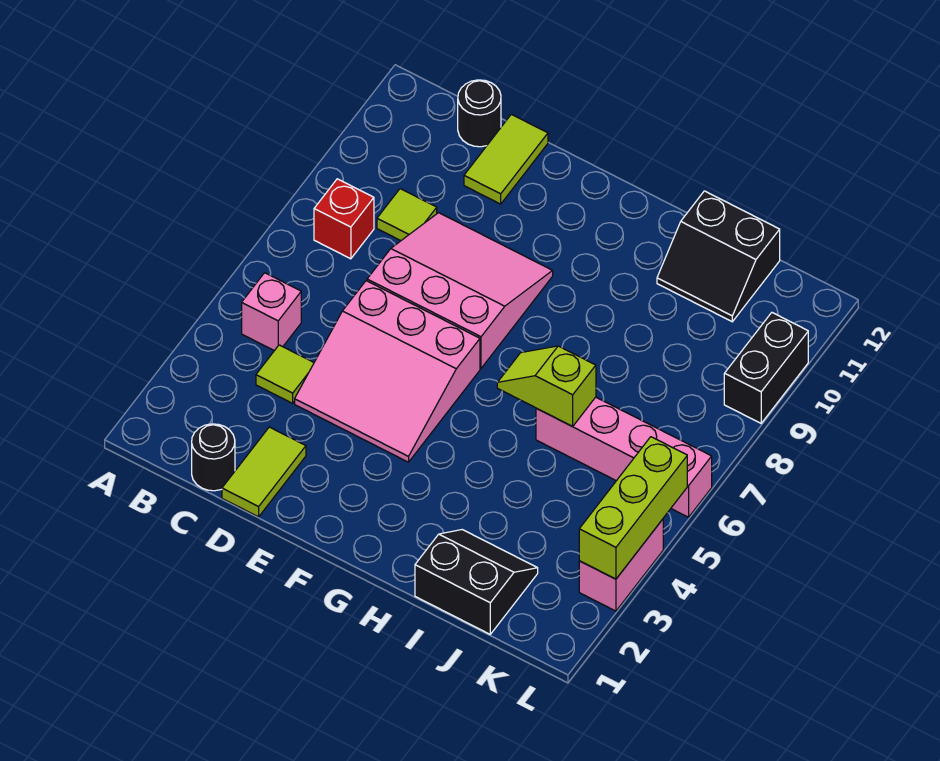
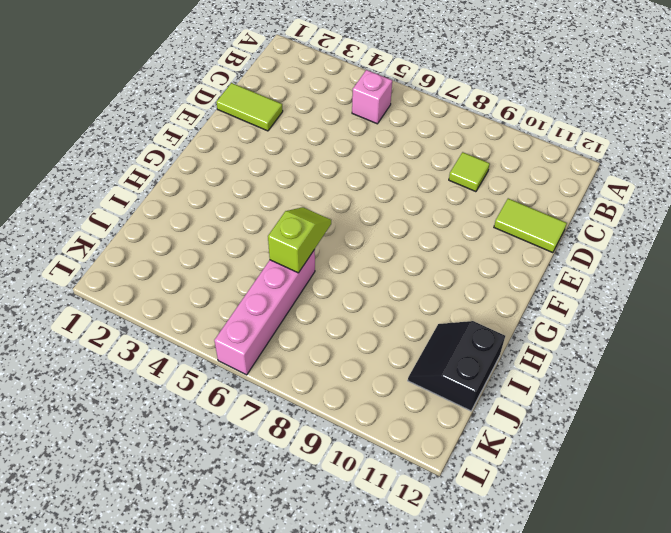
none -> red 1x1 brick [314,179,374,259]
none -> black 1x1 round brick [192,424,235,491]
none -> lime 1x1 tile [256,345,314,403]

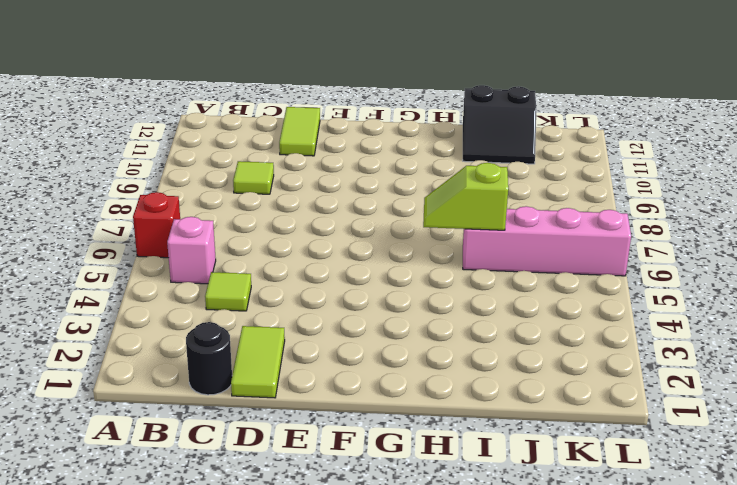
red 1x1 brick [133,192,180,258] -> red 1x1 brick moved to [314,179,374,259]
none -> black 1x1 round brick [458,80,501,147]
none -> pink 3x3 slope [295,281,480,462]
none -> pink 3x3 slope [367,213,553,368]

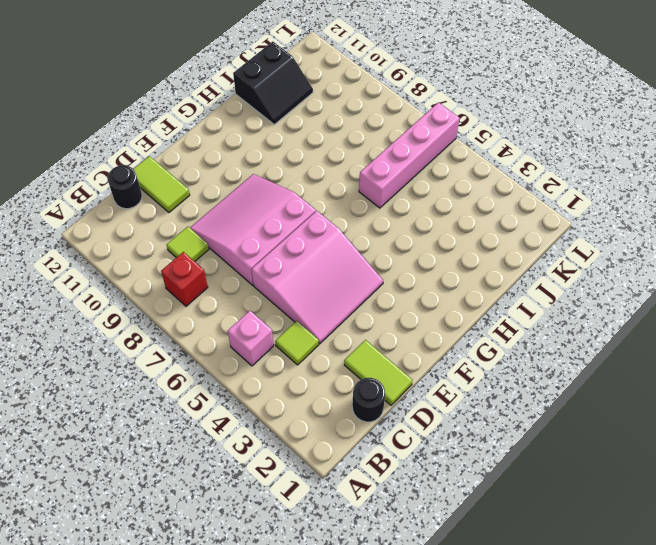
none -> black 2x2 slope [415,530,538,634]
none -> pink 1x2 brick [579,519,663,611]
none -> black 1x2 brick [724,313,808,423]

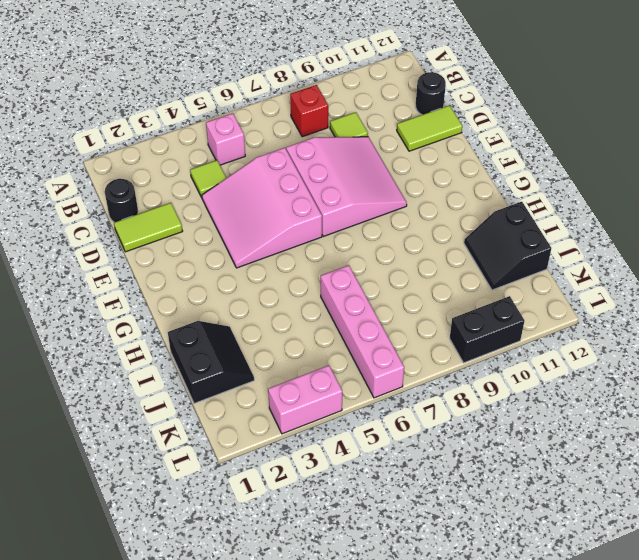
none -> lime 1x2 slope [497,346,596,426]
none -> lime 1x3 brick [579,437,687,579]

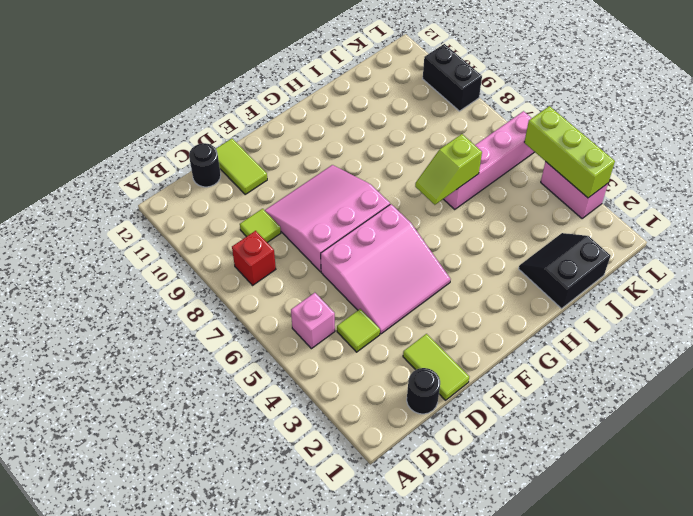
none -> black 2x2 slope [657,191,780,322]

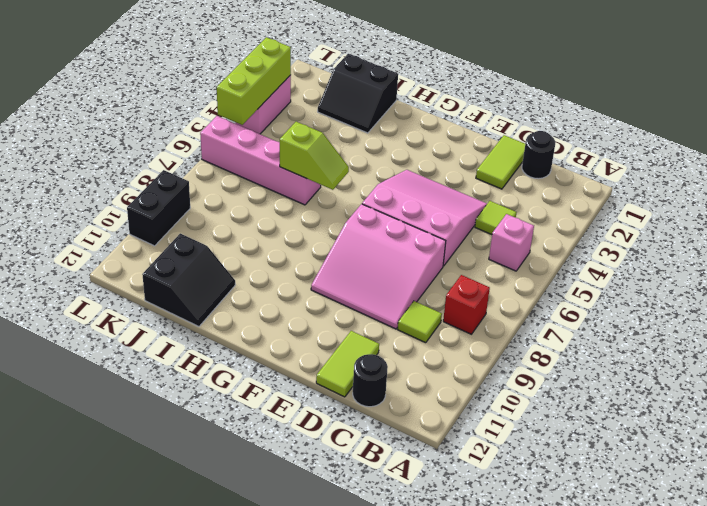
black 2x2 slope [142,233,235,327] -> black 2x2 slope turned to [657,191,780,322]

